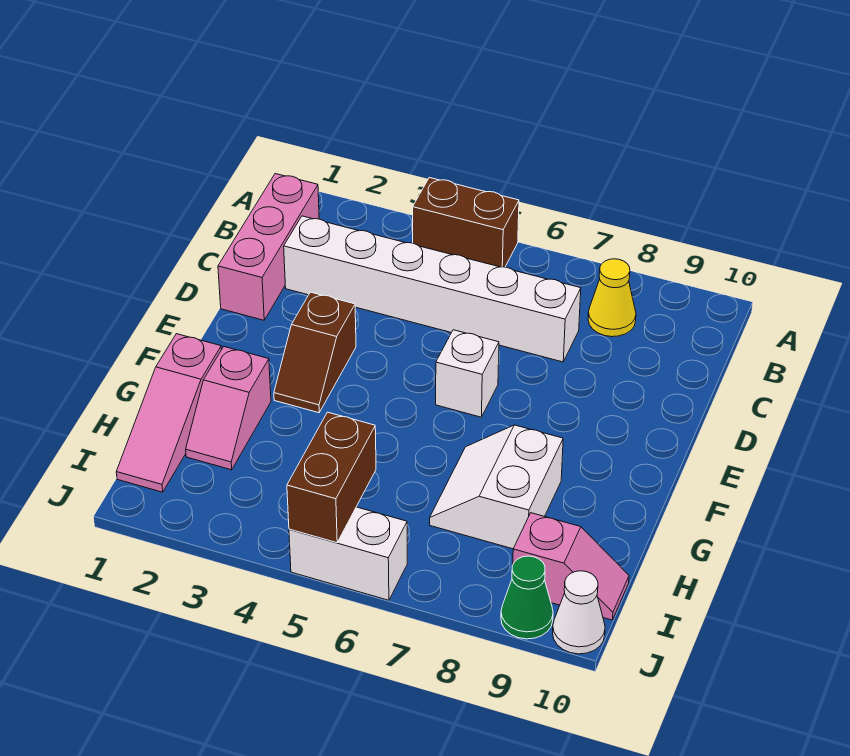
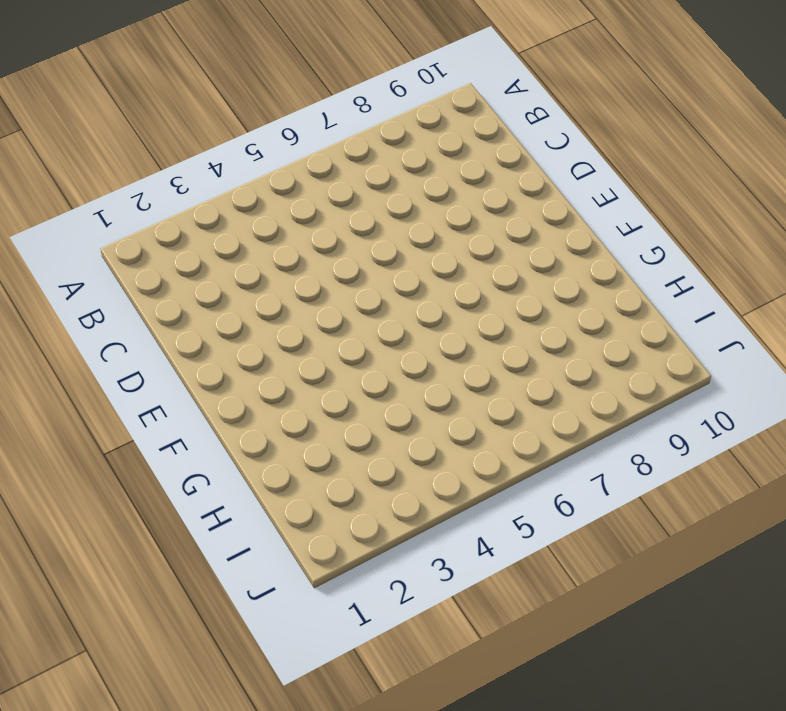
none -> brown 1x2 brick [413,178,519,267]
none -> pink 1x3 brick [218,174,319,320]
none -> yellow 1x1 cone [588,259,636,337]

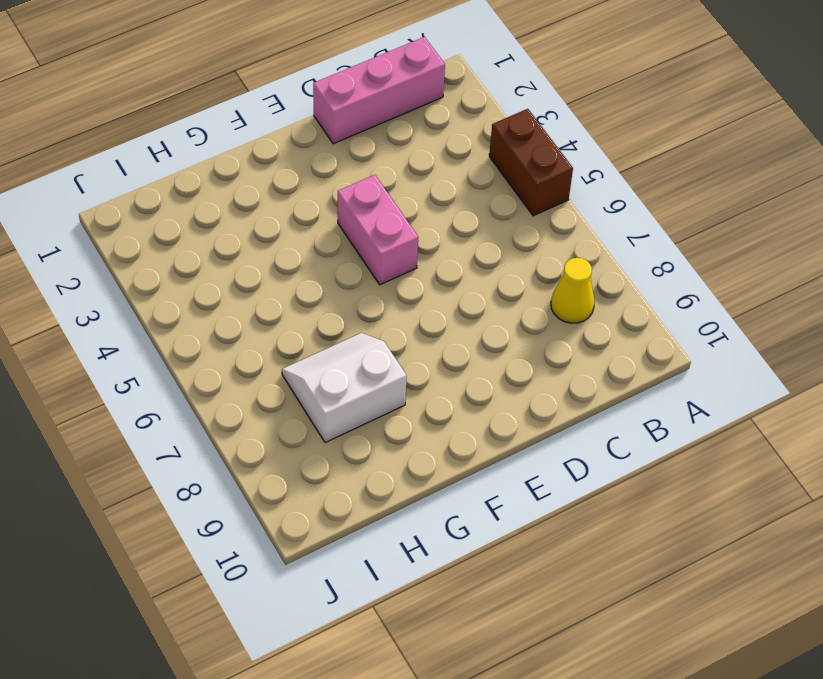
pink 1x2 brick [338,175,418,285] -> none
none -> white 1x6 brick [284,216,581,362]
none -> brown 1x2 slope [274,292,356,413]
none -> white 1x1 brick [436,330,499,417]

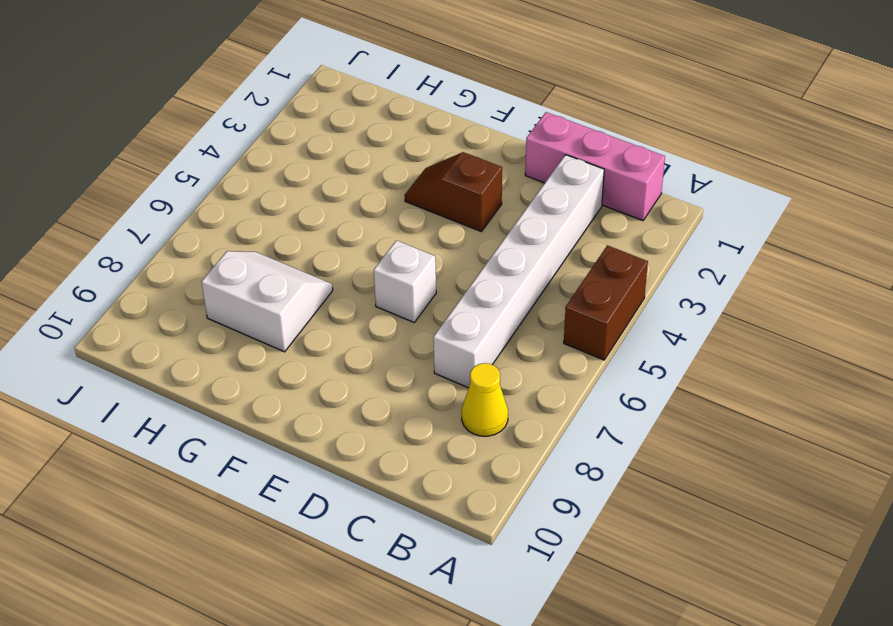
none -> pink 1x3 slope [116,334,222,492]
none -> pink 1x2 slope [186,347,271,470]
none -> pink 1x2 slope [513,513,629,620]

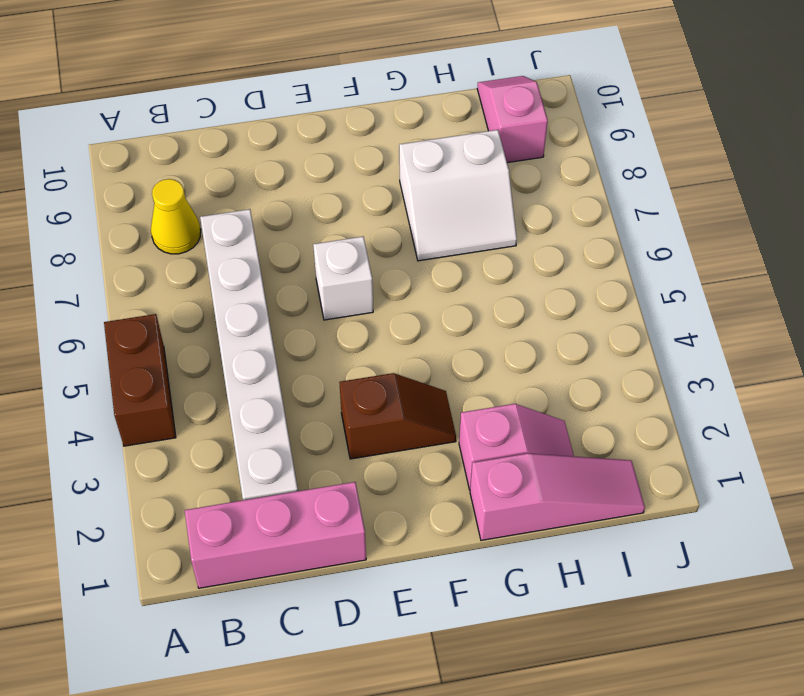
none -> white 1x2 brick [289,507,407,600]
none -> green 1x1 cone [501,556,553,639]
none -> white 1x1 cone [553,571,605,654]

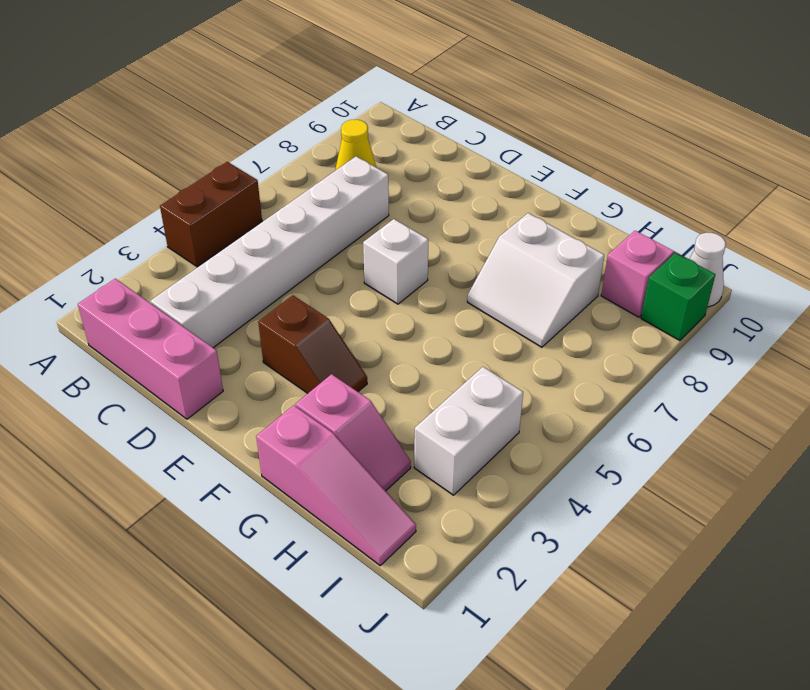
white 1x2 brick [414,367,523,495] -> white 1x2 brick moved to [289,507,407,600]
green 1x1 brick [641,253,715,341] -> green 1x1 cone [501,556,553,639]
none -> brown 1x2 brick [287,412,376,543]

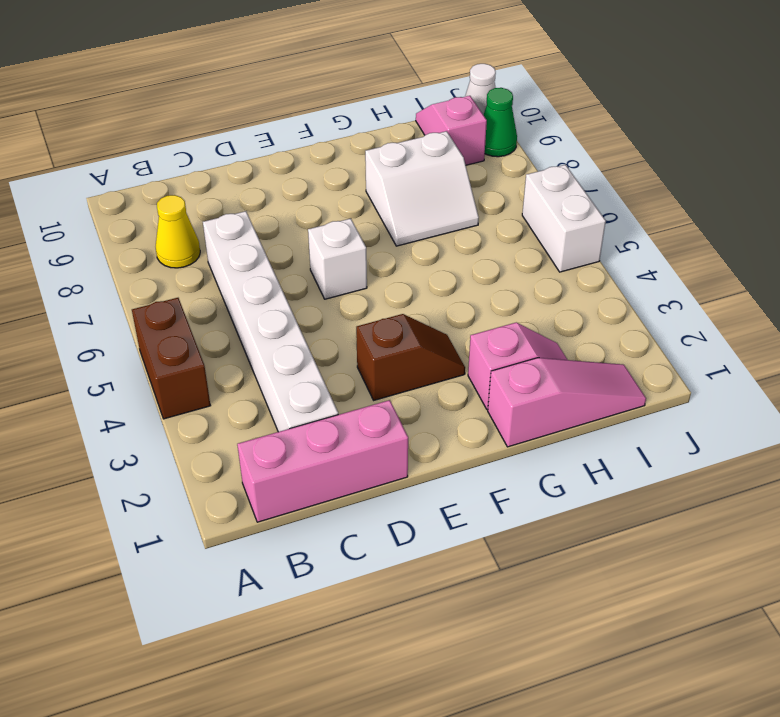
none -> brown 1x2 brick [287,412,376,543]

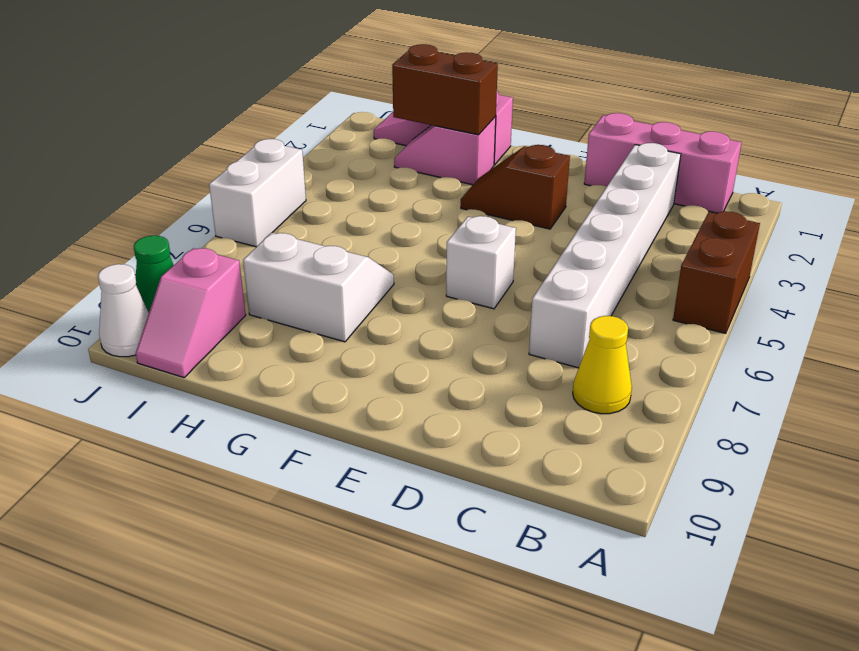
brown 1x2 brick [392,44,498,135] -> brown 1x2 brick moved to [287,412,376,543]

